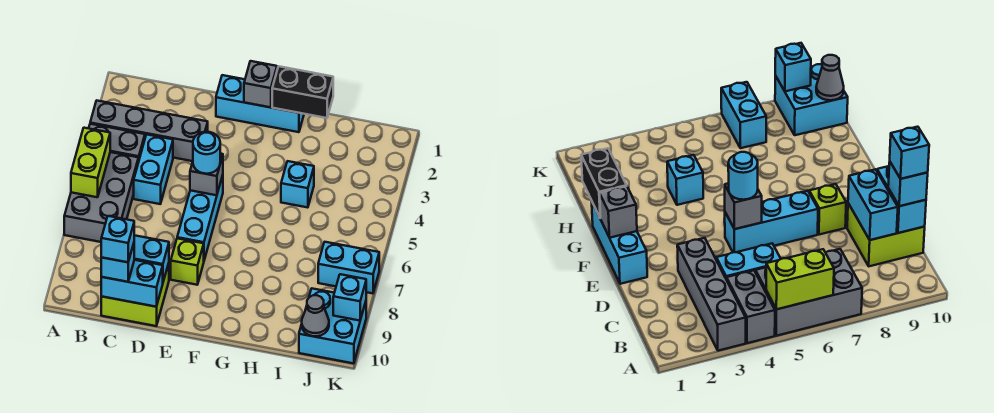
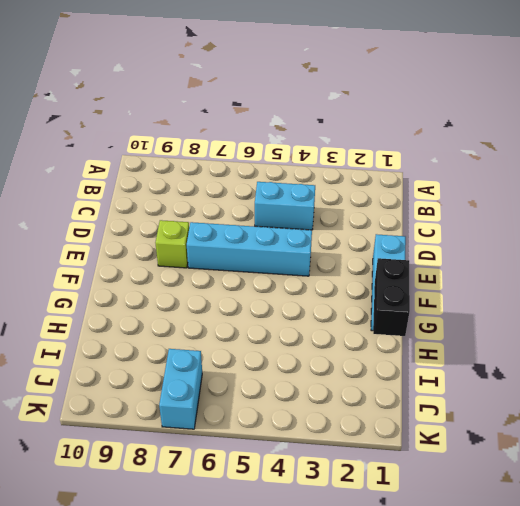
cyan 1x4 brick [187,222,312,276] -> cyan 1x3 brick [177,175,223,260]
none -> grey 1x4 brick [90,101,208,161]
none -> grey 1x2 brick [89,124,145,162]
none -> grey 2x3 brick [64,152,138,242]

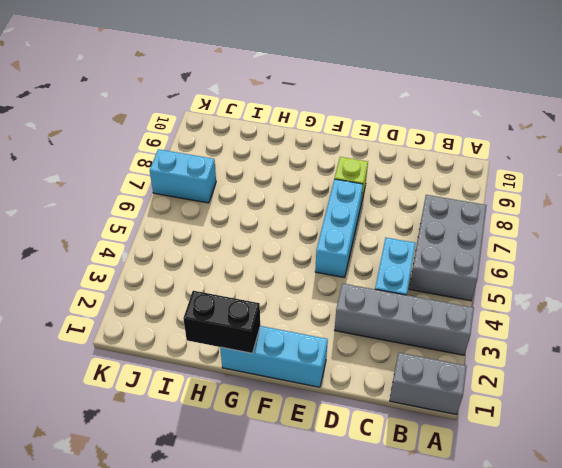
grey 1x2 brick [390,353,467,415] -> grey 1x2 brick moved to [89,124,145,162]
none -> lime 2x2 brick [101,263,169,326]
none -> cyan 1x1 brick [281,161,314,208]
none -> cyan 2x2 brick [299,289,366,363]

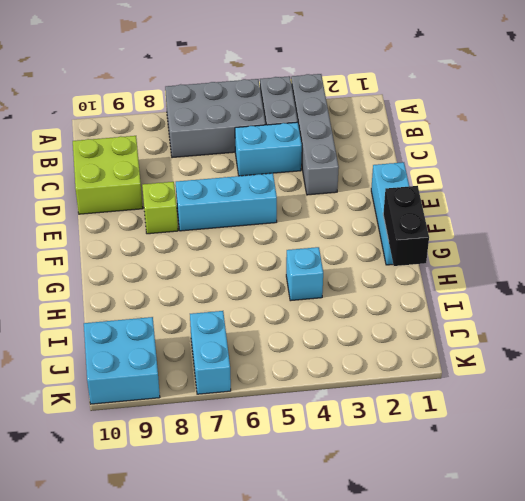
none -> lime 1x2 brick [71,128,110,197]
none -> cyan 1x2 brick [134,235,169,282]
none -> cyan 1x2 brick [101,260,163,307]

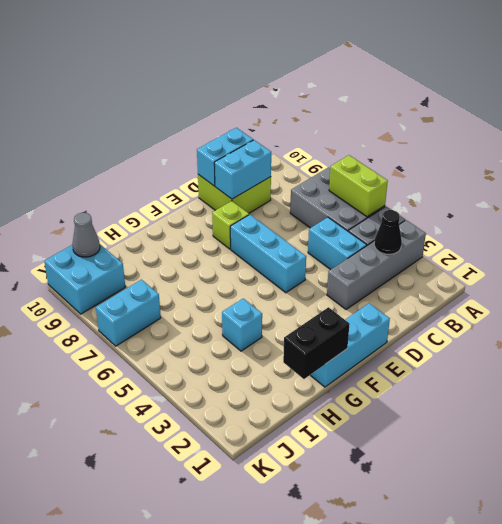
black 1x1 cone [374,210,402,254] -> none
none -> grey 1x1 brick [190,153,223,195]
none -> grey 1x1 brick [244,61,277,107]
none -> cyan 1x1 brick [333,274,366,321]

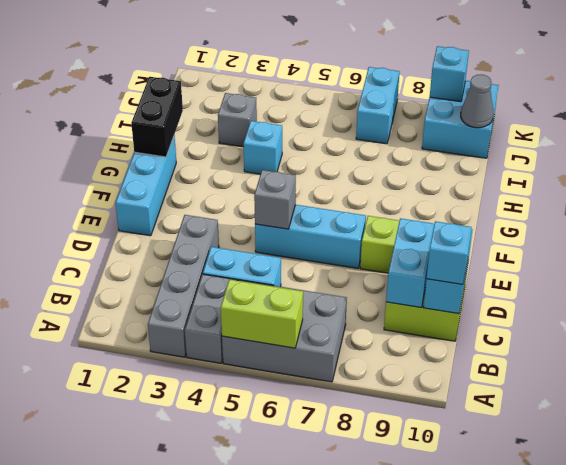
grey 1x1 brick [218,93,257,147] -> grey 1x1 brick moved to [244,61,277,107]
none -> cyan 1x1 round brick [193,132,220,174]
none -> cyan 1x1 brick [101,216,134,262]

